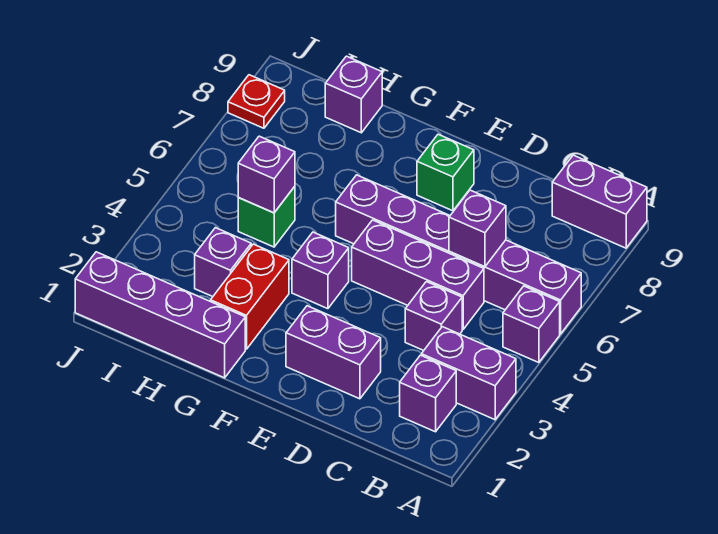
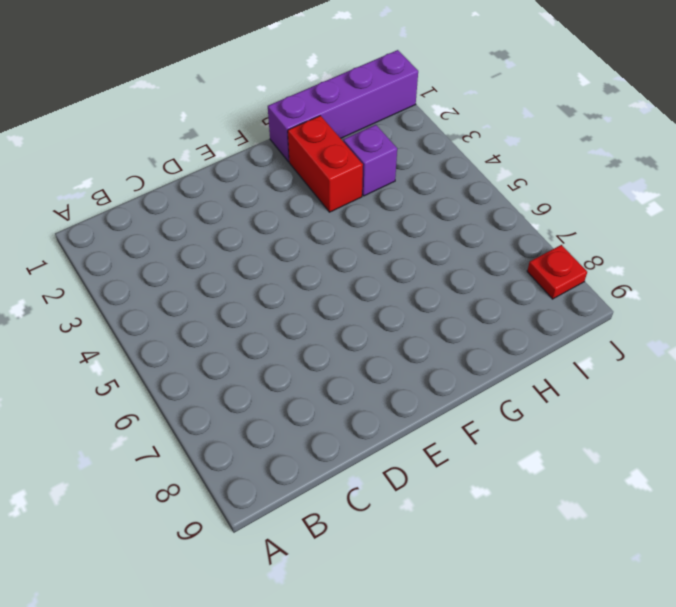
none -> purple 1x2 brick [421,327,516,420]
none -> purple 1x1 brick [503,286,560,363]
none -> purple 1x6 brick [336,175,581,334]

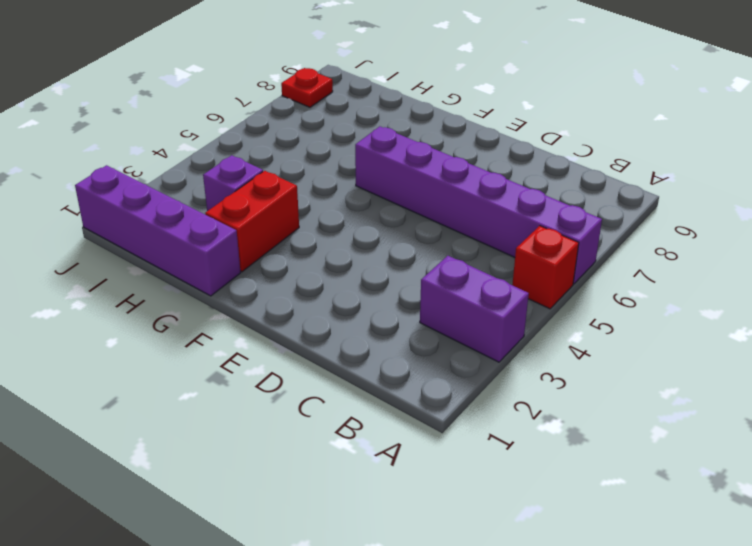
red 1x1 brick [512,226,579,309] -> purple 1x1 brick [503,286,560,363]
none -> purple 1x2 brick [552,155,647,248]
none -> purple 1x1 brick [400,355,456,432]
none -> purple 1x1 brick [405,282,462,350]

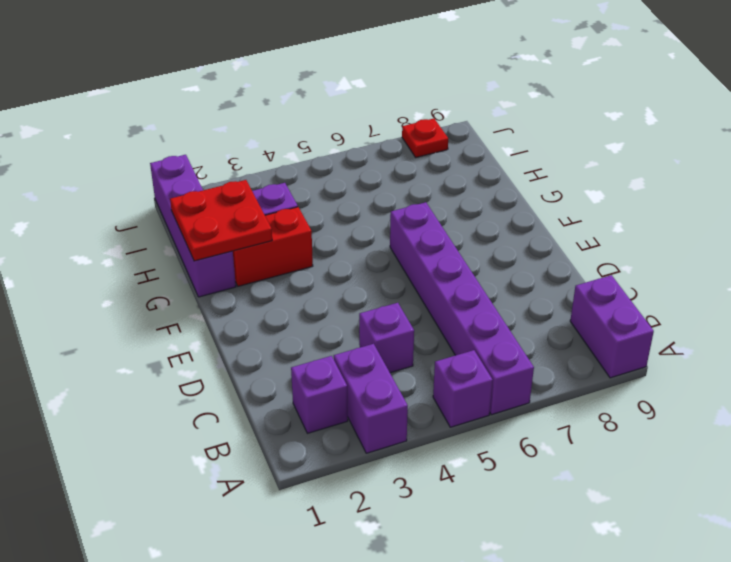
red 2x2 plate [170,180,272,261] -> none
none -> purple 1x3 brick [352,220,484,329]
none -> purple 1x2 brick [286,306,381,399]
none -> green 1x1 brick [417,134,474,211]

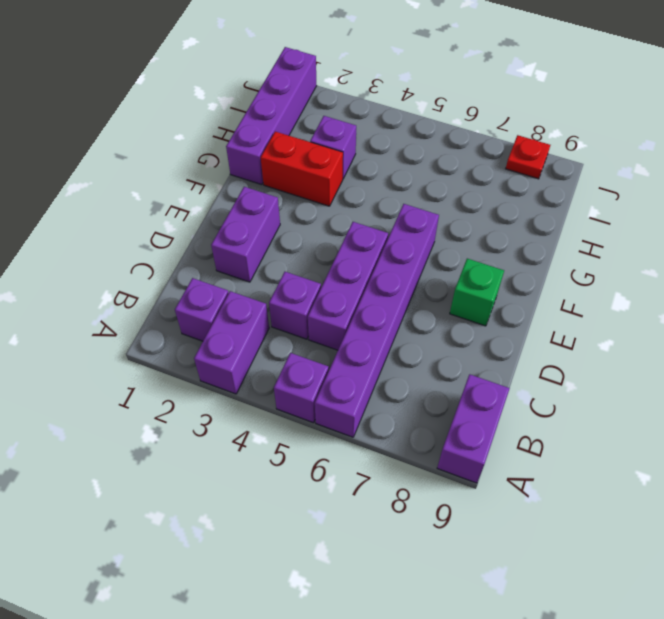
none -> purple 1x1 brick [292,232,349,309]
none -> green 1x1 brick [238,186,295,247]
none -> purple 1x1 brick [325,56,382,133]

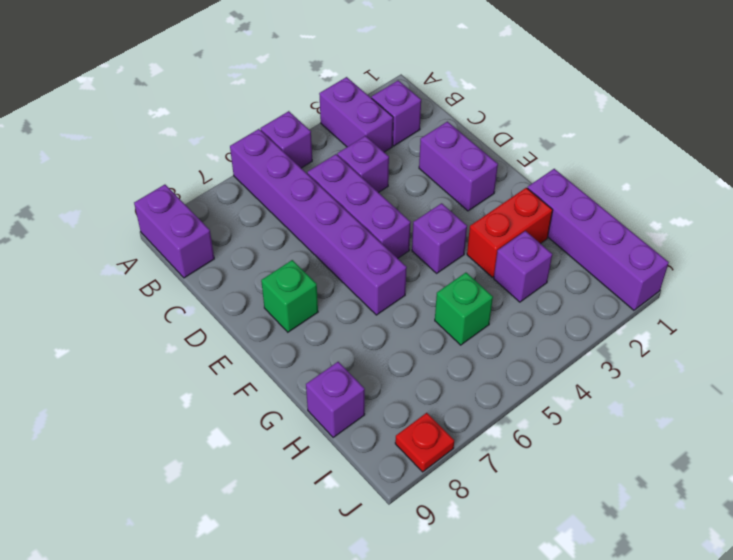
none -> purple 1x1 brick [449,190,506,267]
none -> purple 1x1 brick [238,136,295,213]

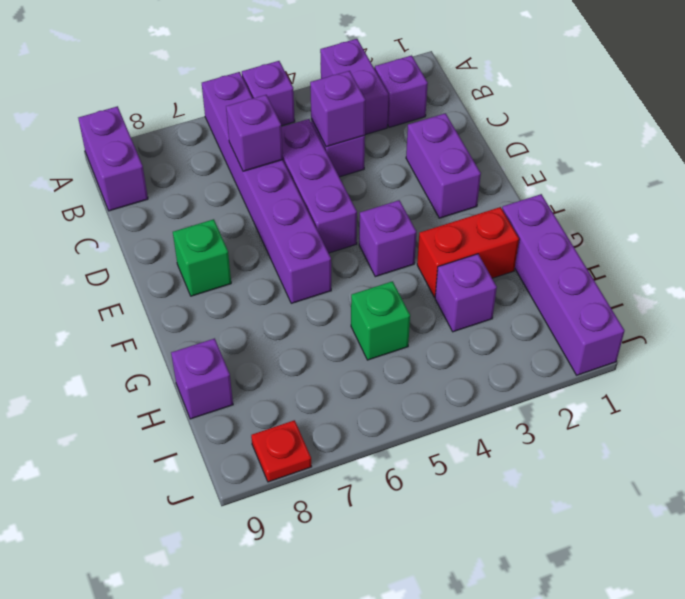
purple 1x1 brick [310,71,366,147] -> purple 1x1 brick moved to [238,136,295,213]

